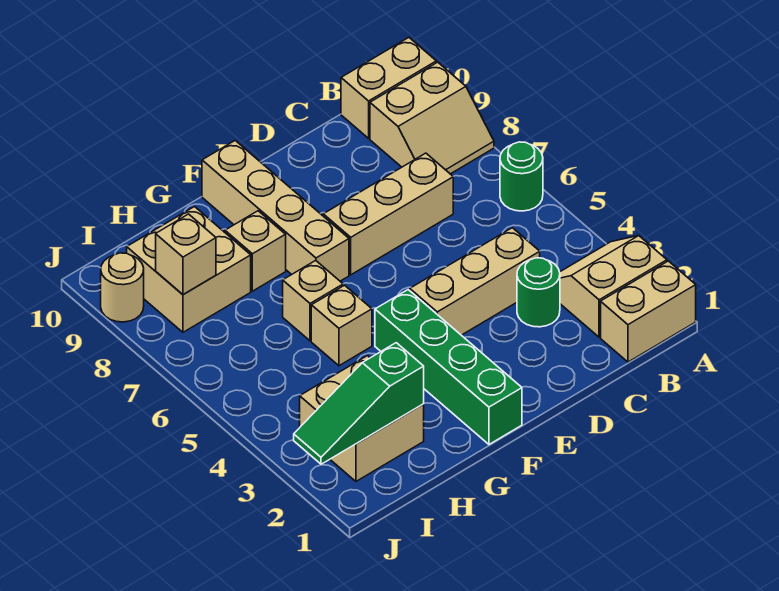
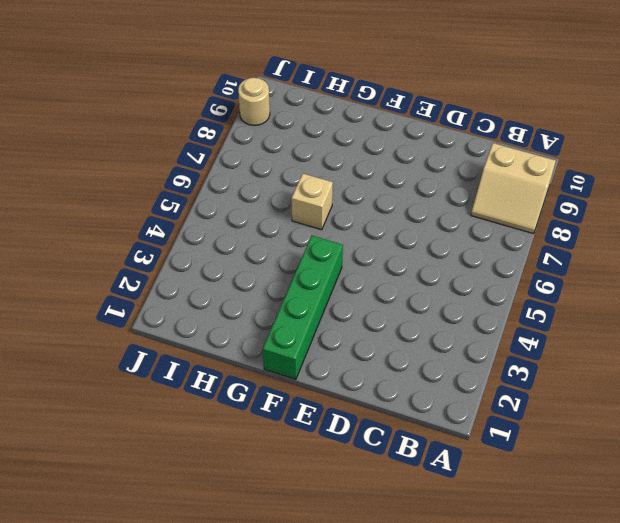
none -> tan 1x2 brick [601,261,696,362]
none -> tan 2x2 slope [560,236,667,337]
none -> green 1x1 round brick [500,142,543,211]

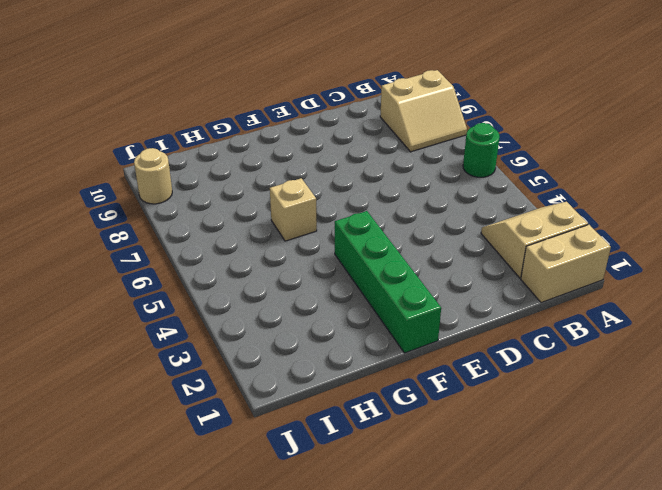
none -> tan 1x2 brick [341,38,436,138]
none -> green 1x1 round brick [517,258,560,327]
none -> tan 1x3 brick [410,228,540,335]

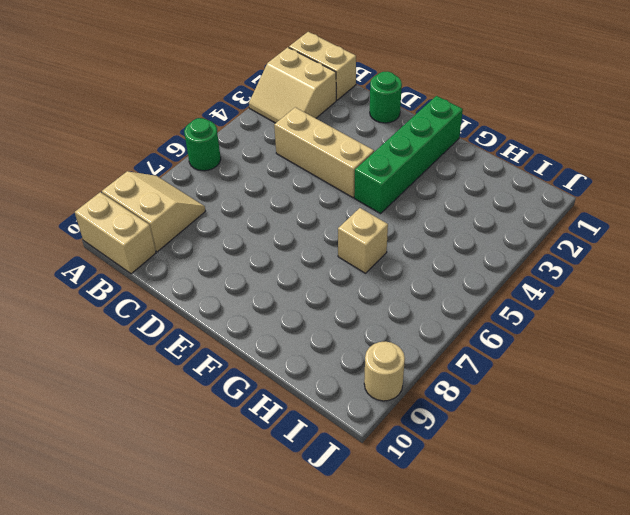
green 1x1 round brick [370,71,402,123] -> green 1x1 round brick moved to [517,258,560,327]
none -> tan 1x3 brick [323,153,453,275]
none -> tan 1x4 brick [202,141,349,281]
none -> tan 1x1 brick [311,285,372,366]

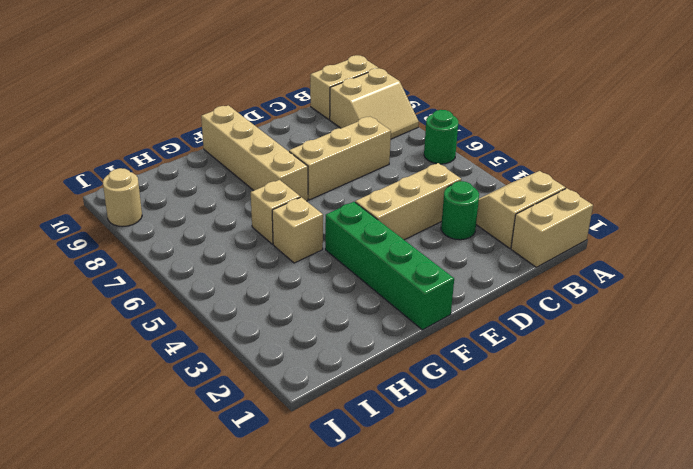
none -> tan 1x1 brick [225,211,286,291]
none -> tan 2x2 brick [300,356,424,481]
none -> tan 2x2 brick [127,207,251,332]

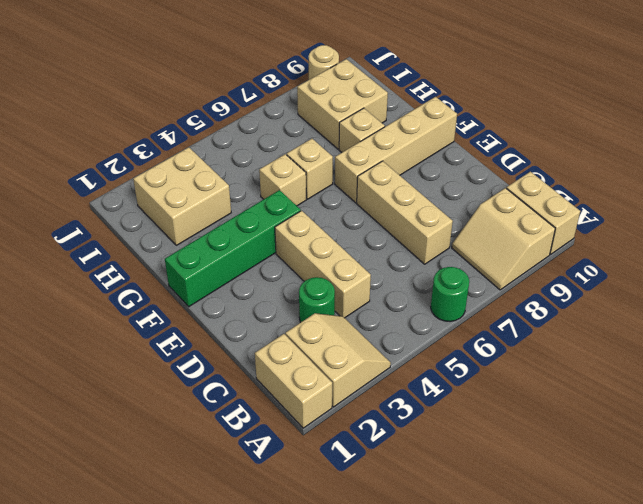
none -> green 1x3 slope [294,343,424,464]
none -> tan 1x1 brick [156,214,216,295]

